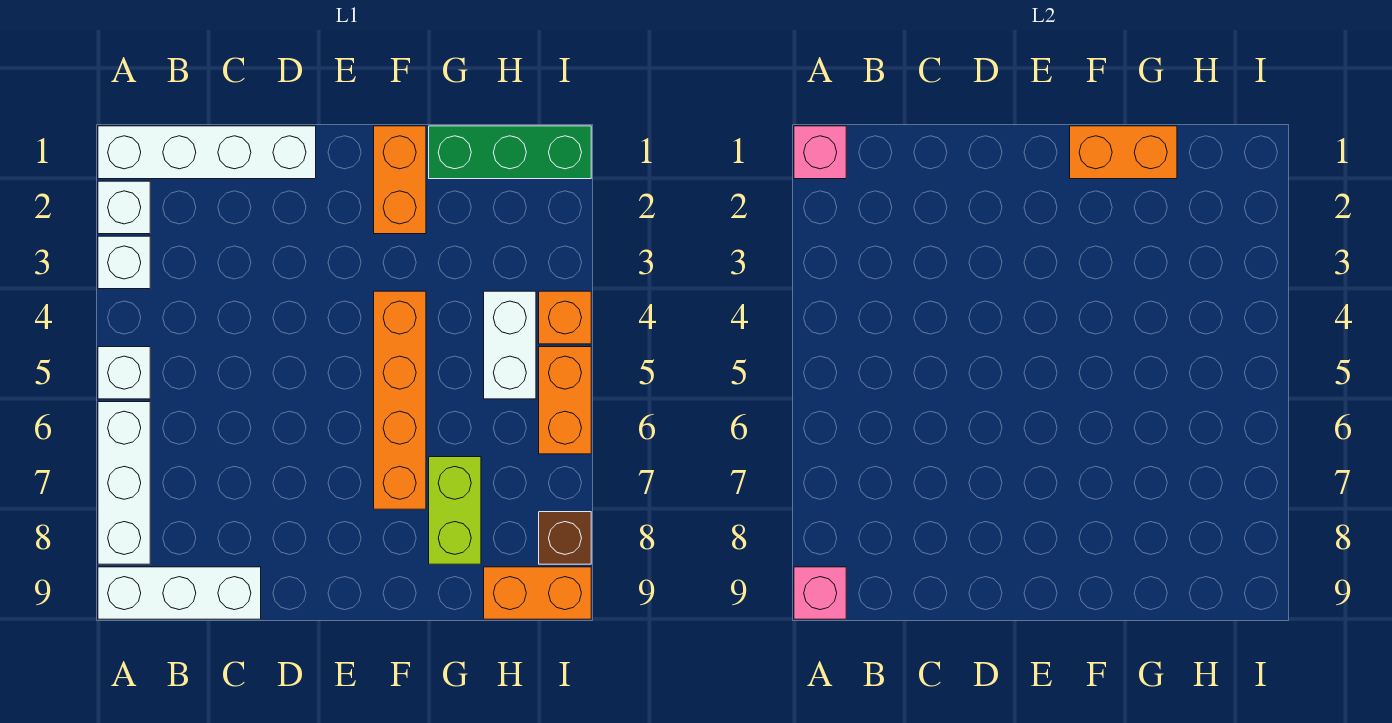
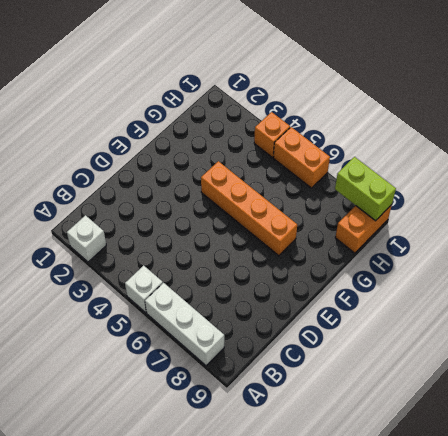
lime 1x2 brick [335,157,396,221] -> lime 1x2 brick moved to [429,457,481,564]
none -> white 1x4 brick [98,126,316,179]
none -> white 1x1 brick [98,236,150,289]
none -> white 1x3 brick [98,567,261,619]

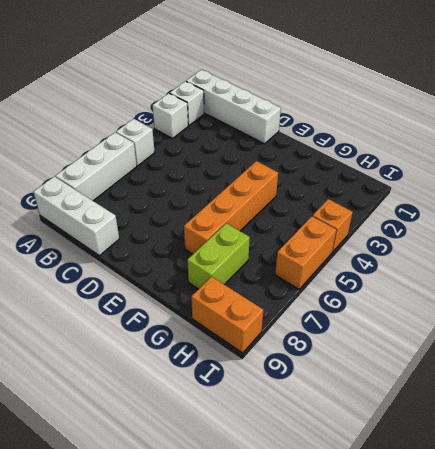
none -> orange 1x2 brick [374,126,426,234]
none -> green 1x3 brick [429,126,591,179]
none -> white 1x2 brick [484,291,536,399]

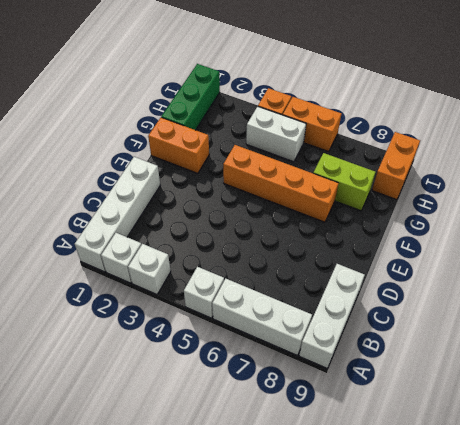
none -> brown 1x1 brick [539,512,591,564]
none -> pink 1x1 brick [794,126,846,179]
none -> pink 1x1 brick [794,567,846,619]

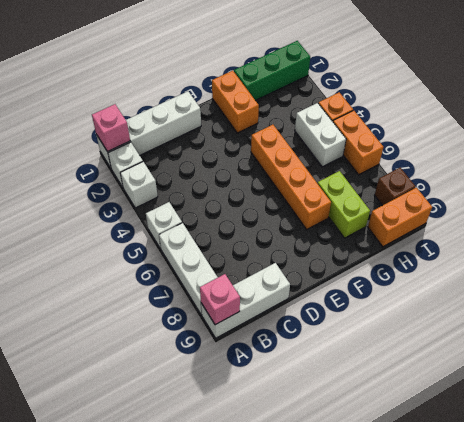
none -> orange 1x2 brick [1070,126,1177,179]

